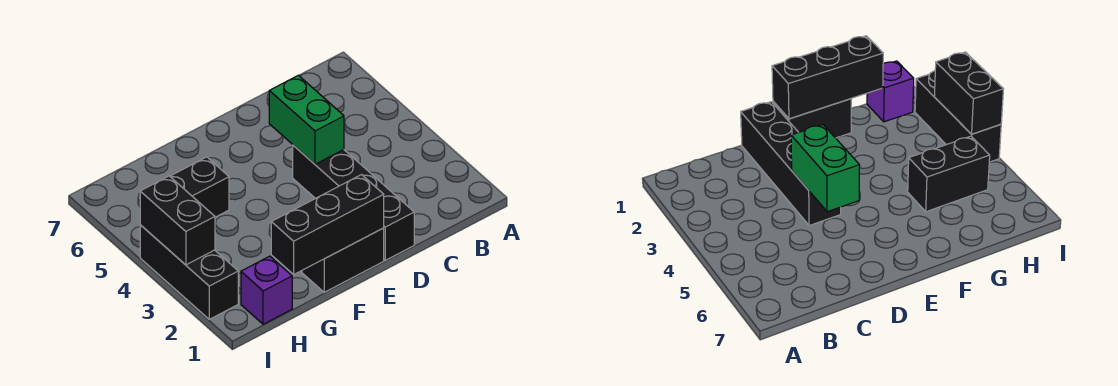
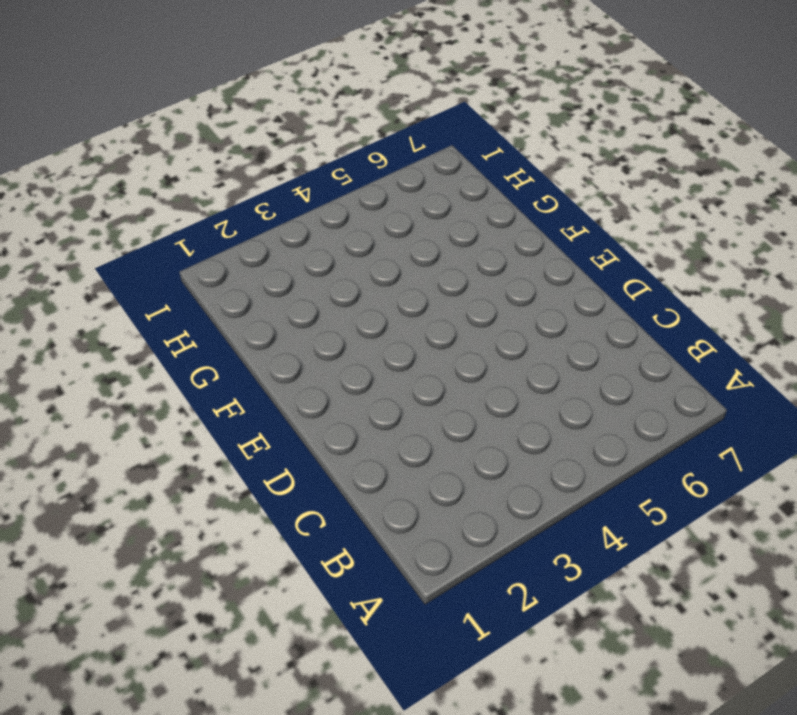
none -> black 1x4 brick [293,145,414,260]
none -> black 1x2 brick [302,228,384,292]

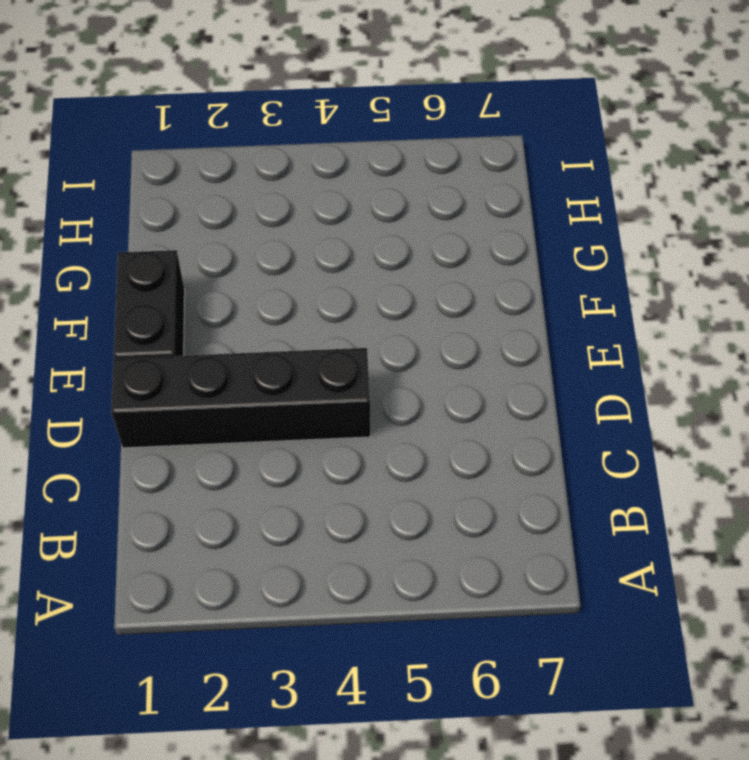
none -> black 1x2 brick [170,157,229,217]
none -> purple 1x1 brick [241,256,292,324]

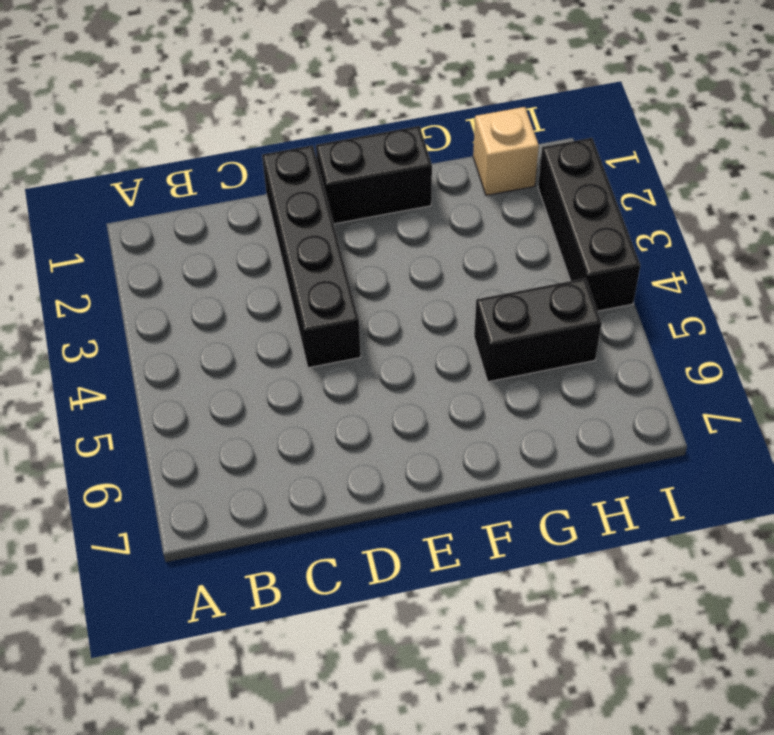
tan 1x1 brick [473,107,539,195] -> purple 1x1 brick [241,256,292,324]
none -> green 1x2 brick [269,75,344,164]
none -> black 1x3 brick [271,175,384,274]

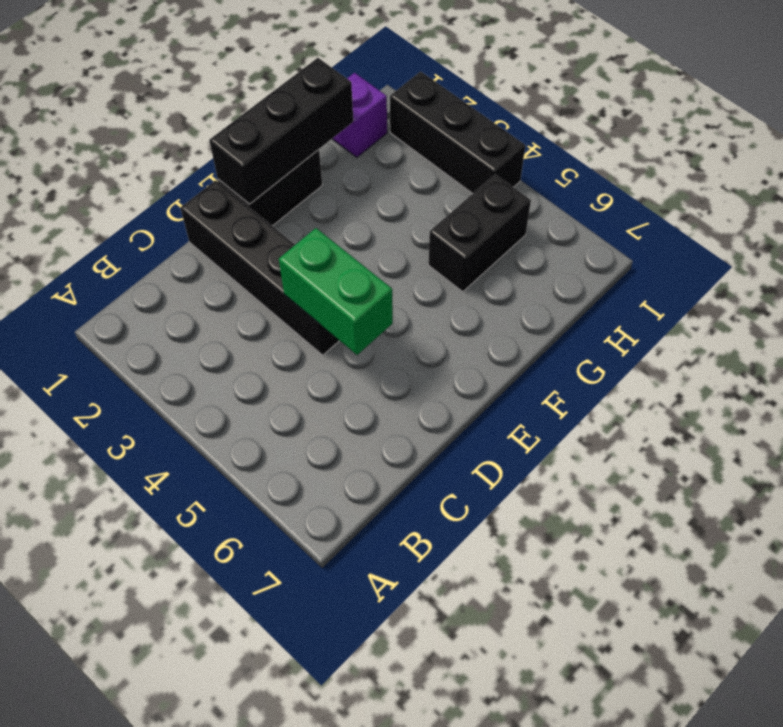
none -> black 1x2 brick [140,176,215,265]

